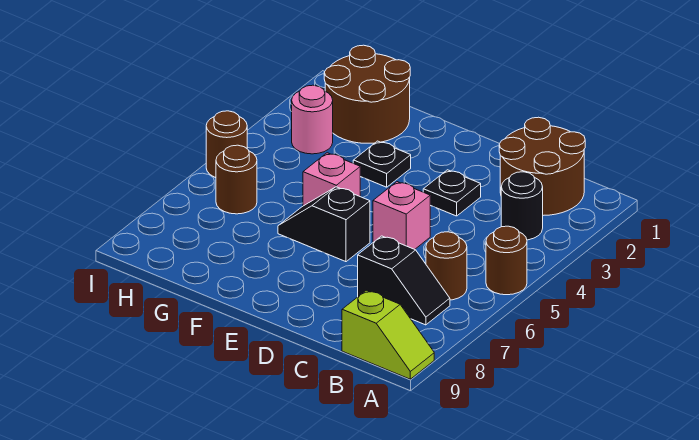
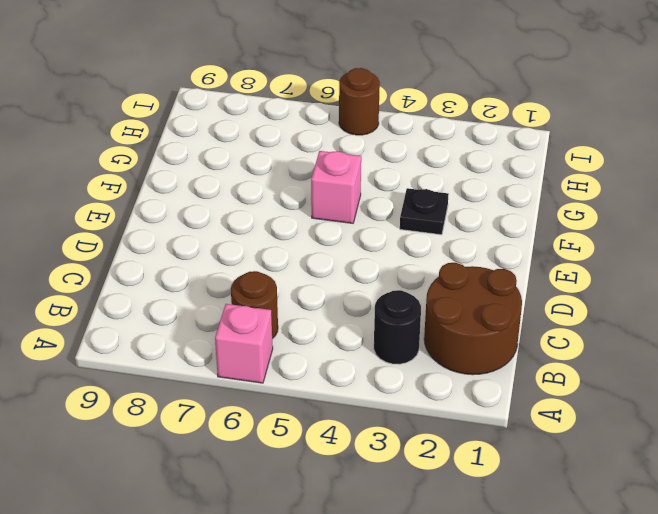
pink 1x1 brick [215,304,273,383] -> pink 1x1 brick moved to [373,182,430,249]
none -> brown 1x1 round brick [486,226,527,295]
none -> lime 1x2 slope [342,290,434,379]
none -> black 1x2 slope [358,236,450,325]

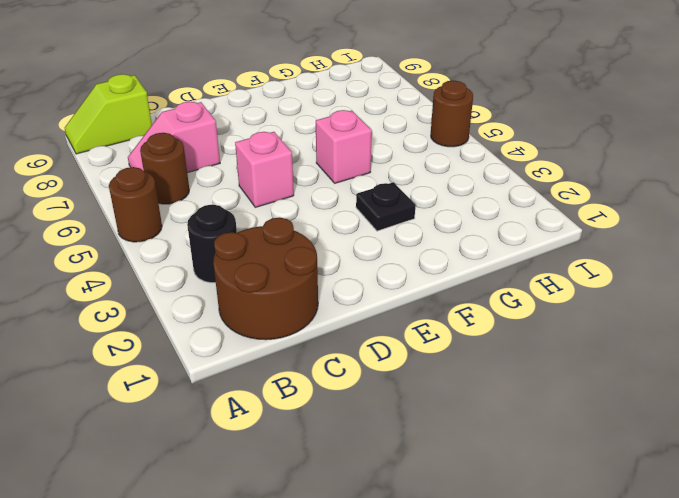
pink 1x2 slope [128,102,220,173] -> black 1x2 slope [358,236,450,325]
none -> black 1x1 plate [423,170,481,216]
none -> black 1x2 slope [278,187,370,262]
none -> brown 2x2 round brick [324,45,410,143]

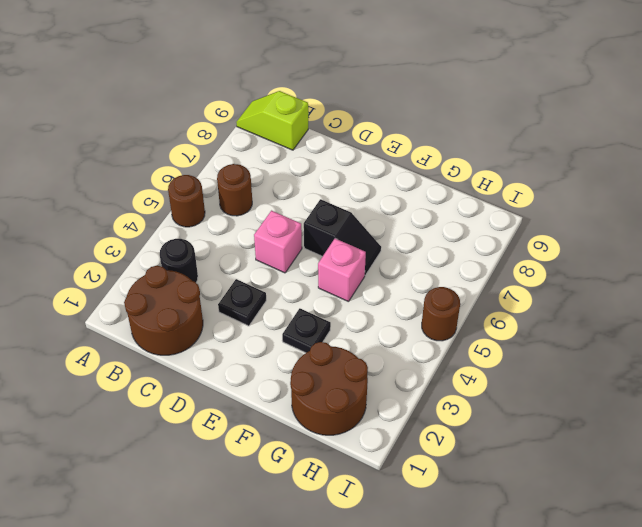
none -> black 1x2 slope [358,236,450,325]
none -> pink 1x1 round brick [292,85,333,154]
none -> brown 1x1 round brick [216,145,257,214]

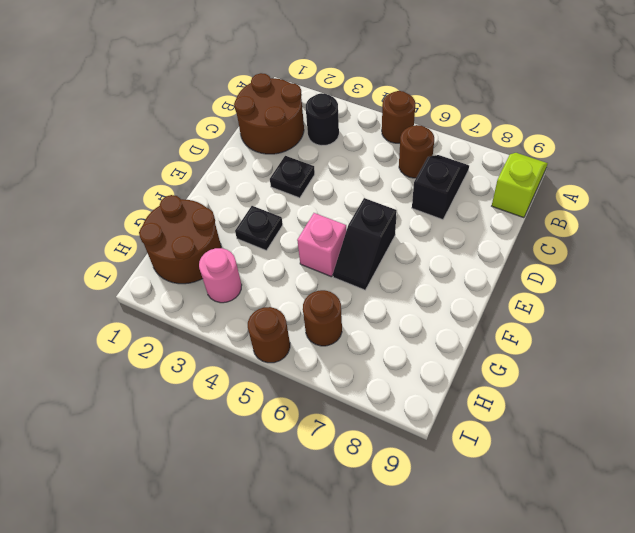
none -> pink 1x1 brick [373,182,430,249]

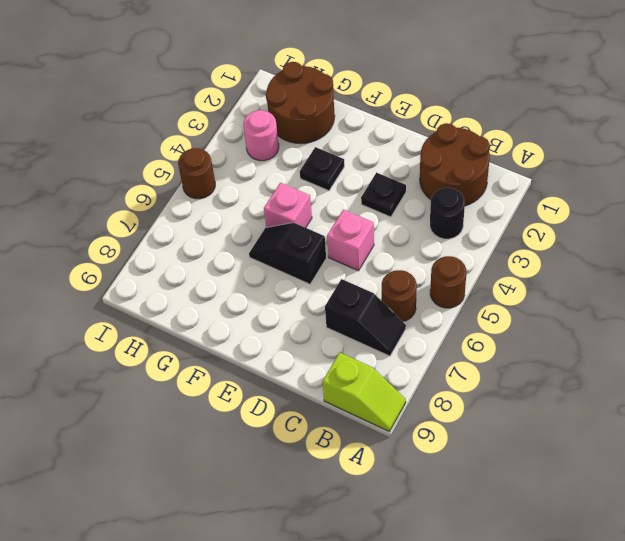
none -> brown 1x1 round brick [216,145,257,214]

